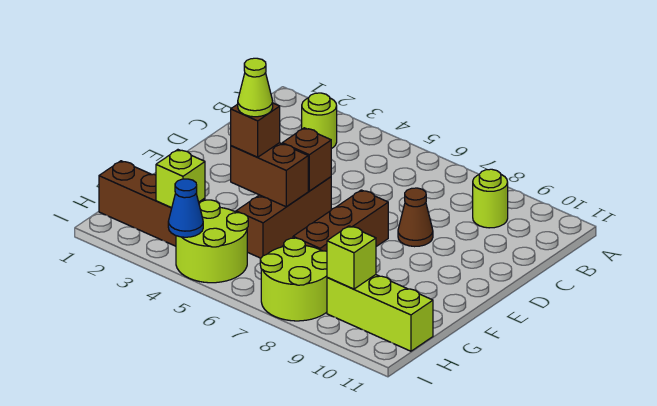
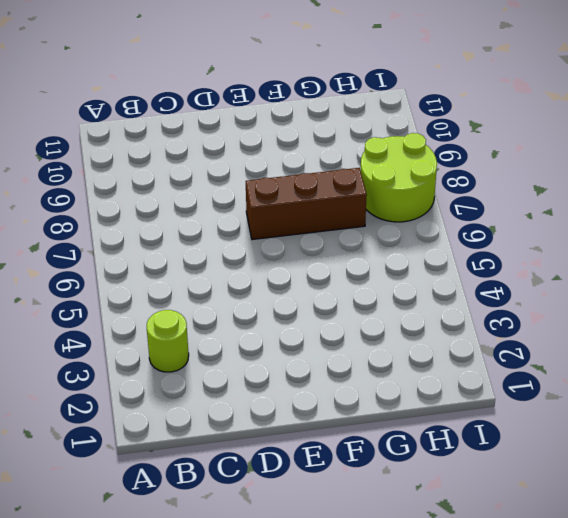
none -> lime 1x1 round brick [473,169,508,228]
none -> brown 1x1 cone [398,188,433,247]
none -> brown 1x3 brick [236,177,331,258]

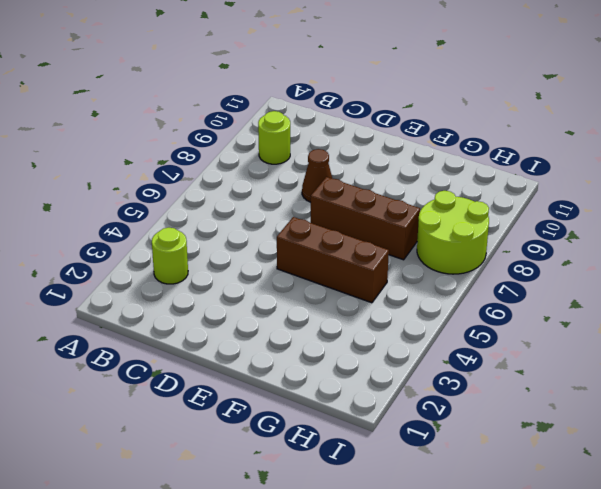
none -> brown 1x3 brick [99,161,205,246]
none -> lime 2x2 round brick [176,200,248,283]
none -> lime 1x3 brick [327,275,433,351]

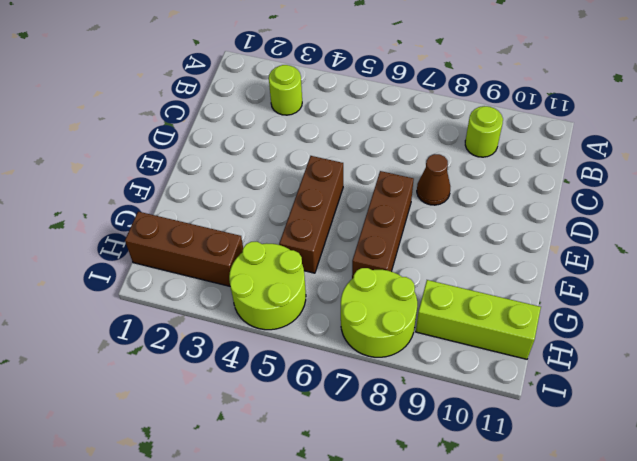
none -> brown 1x1 brick [282,128,331,191]
none -> brown 1x2 brick [231,143,308,207]
none -> lime 1x1 brick [156,150,205,208]

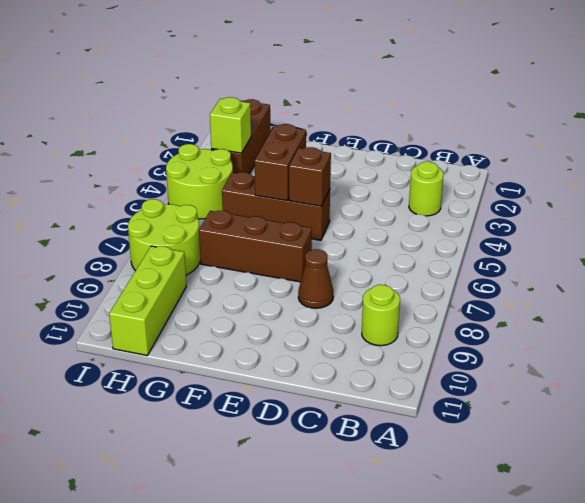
none -> lime 1x1 brick [327,226,376,289]
none -> blue 1x1 cone [168,179,203,237]
none -> brown 1x1 brick [231,103,280,157]

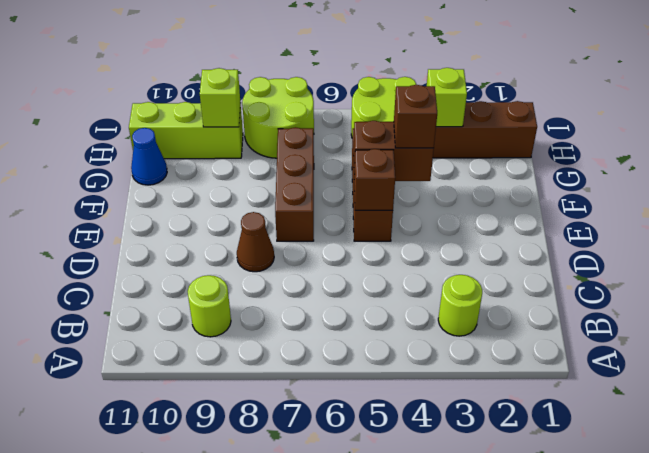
blue 1x1 cone [131,128,167,185] -> blue 1x1 cone moved to [168,179,203,237]
none -> lime 1x1 cone [238,58,273,117]

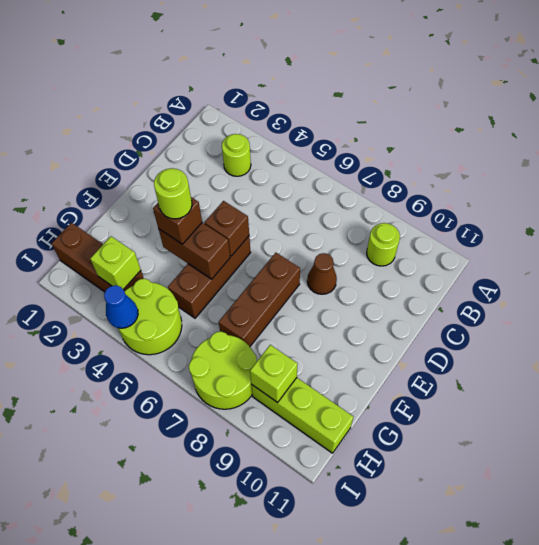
lime 1x1 round brick [154,168,192,219] -> lime 1x1 cone [238,58,273,117]

